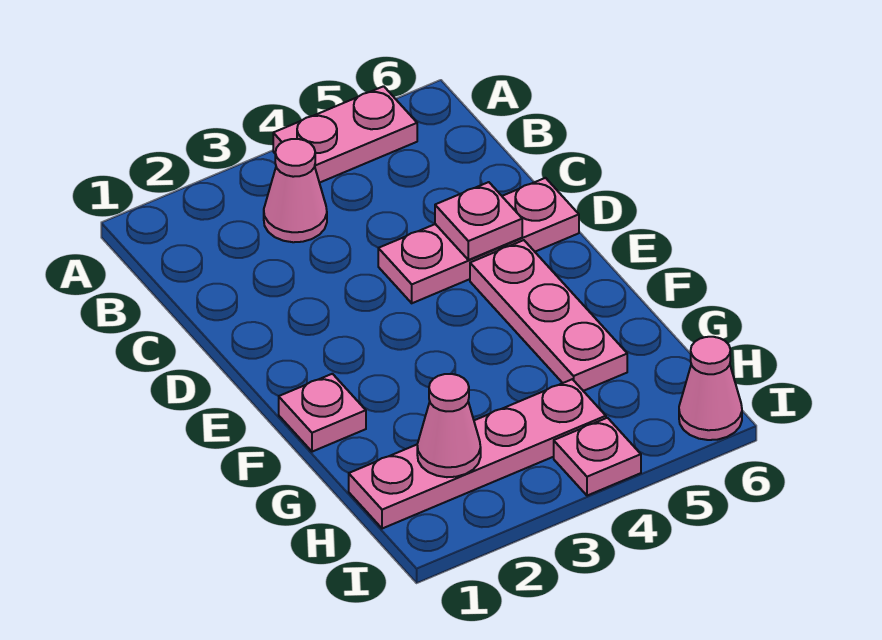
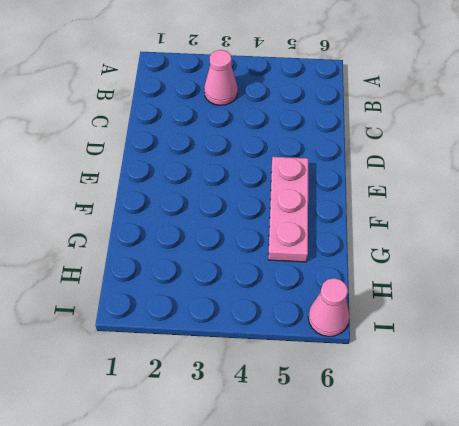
none -> pink 1x2 plate [273,86,417,183]
none -> pink 1x3 plate [378,178,579,303]

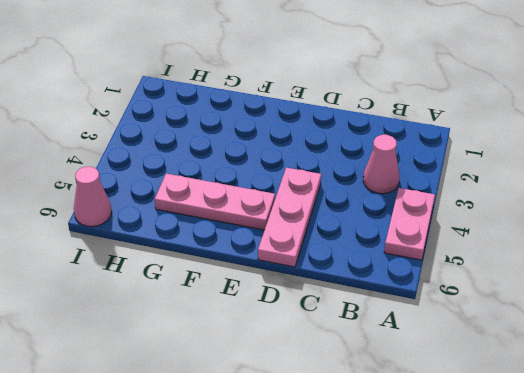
none -> pink 1x1 plate [279,374,366,452]
none -> pink 1x4 plate [349,379,606,529]

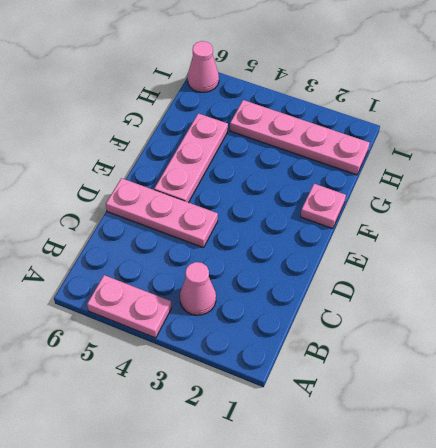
none -> pink 1x1 plate [554,418,641,496]
none -> pink 1x1 plate [435,182,522,260]

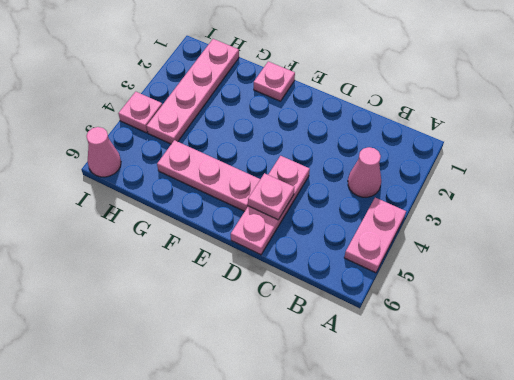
none -> pink 1x1 cone [417,374,481,477]

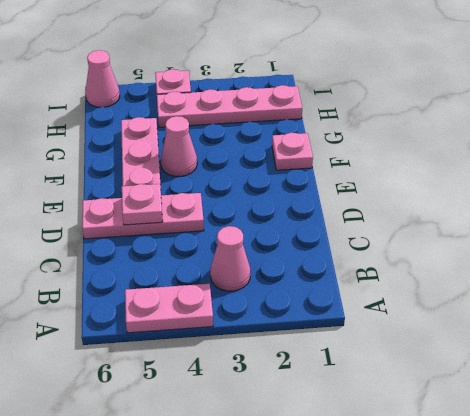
pink 1x1 cone [161,116,197,176] -> pink 1x1 cone moved to [417,374,481,477]

